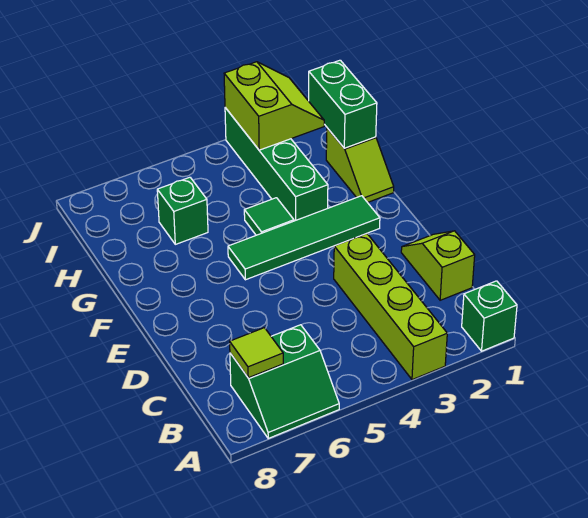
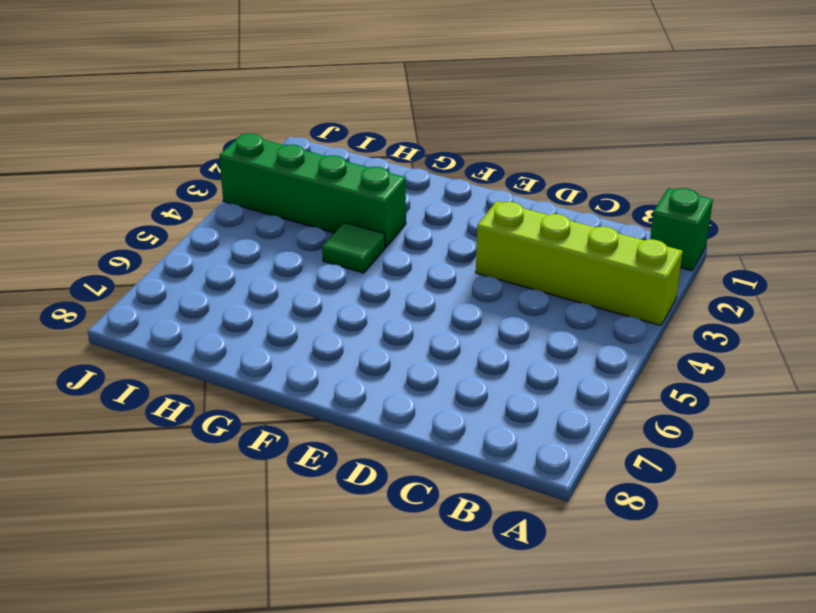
none -> green 2x2 slope [230,325,339,438]
none -> lime 1x2 slope [401,231,475,300]
none -> green 1x4 tile [228,196,380,280]

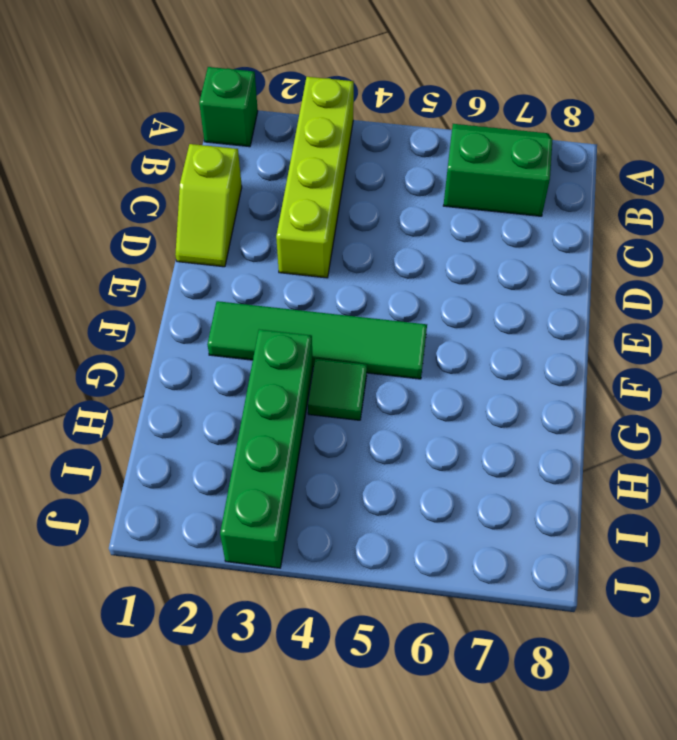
none -> lime 1x2 slope [326,128,394,202]
none -> green 1x1 brick [157,177,208,244]
none -> lime 1x1 tile [230,328,283,378]

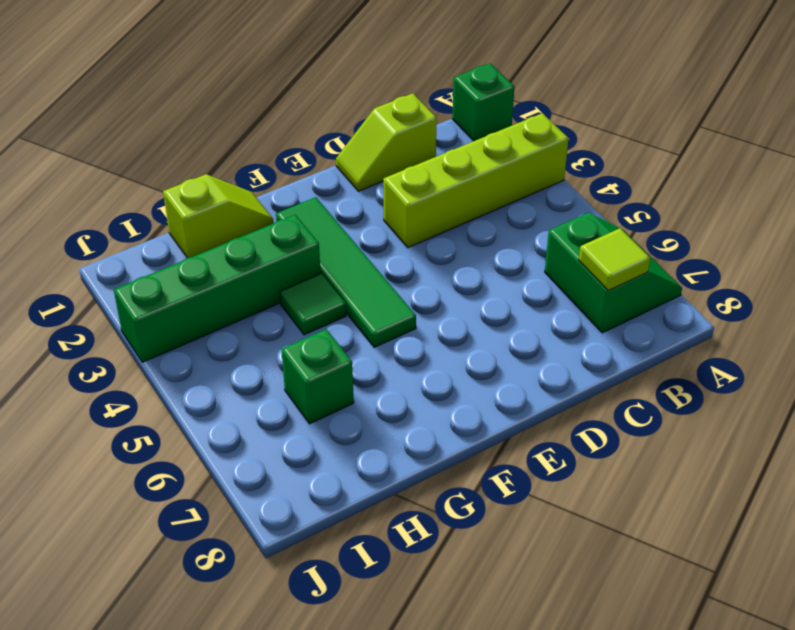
none -> green 1x2 brick [309,60,377,148]
none -> lime 2x2 slope [224,62,324,150]

